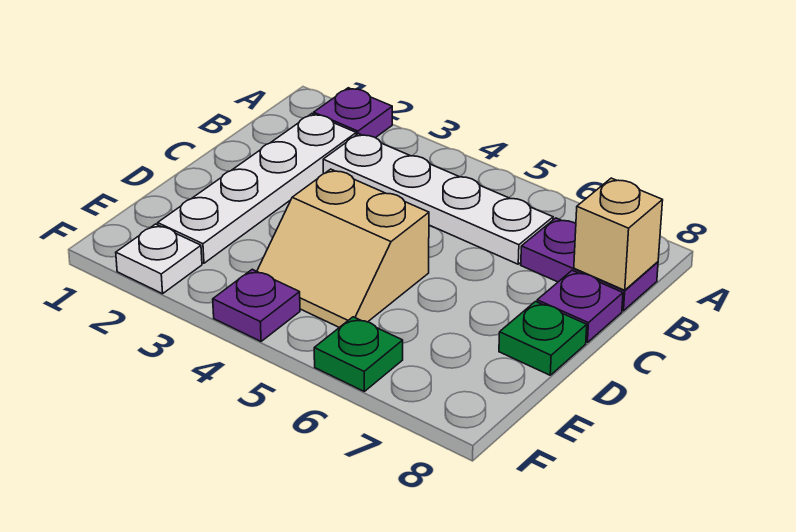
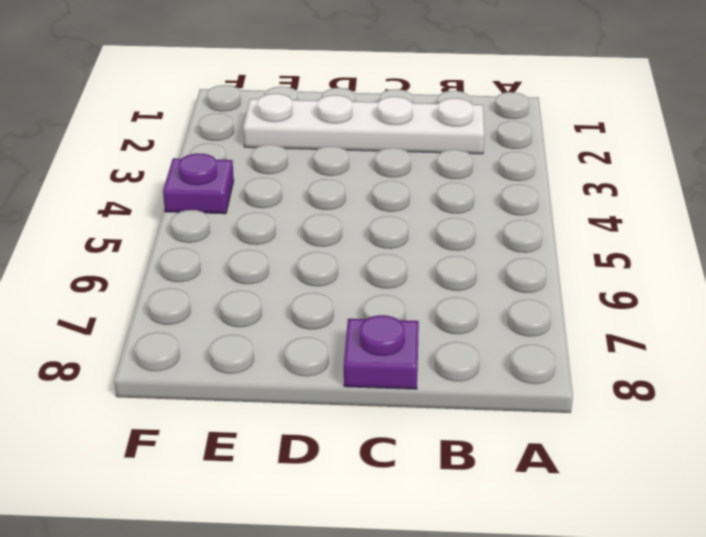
none -> purple 1x1 plate [314,88,392,138]
none -> white 1x4 plate [323,134,553,264]

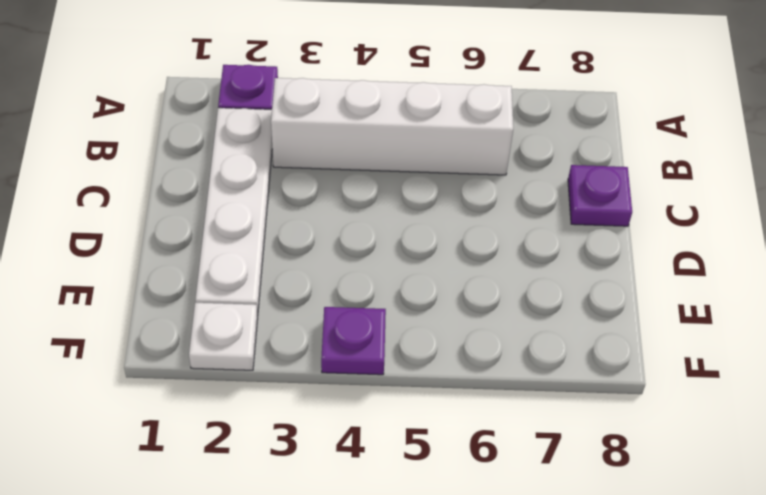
white 1x4 brick [271,78,513,175] -> white 1x4 plate [323,134,553,264]
none -> purple 1x2 plate [521,218,658,311]
none -> tan 2x2 slope [257,169,429,327]

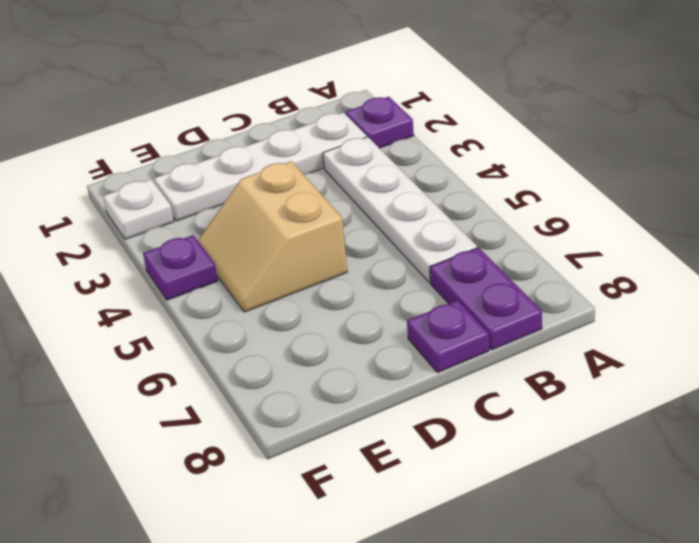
none -> green 1x1 plate [499,302,587,375]
none -> green 1x1 plate [314,317,403,391]

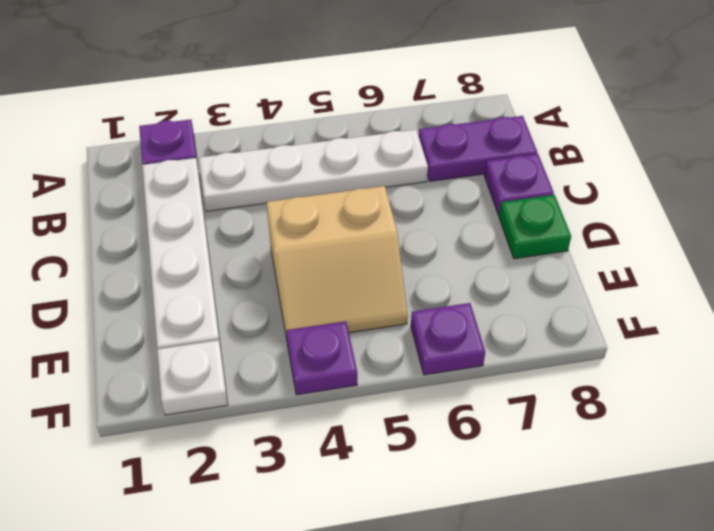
purple 1x1 plate [411,303,485,375] -> green 1x1 plate [314,317,403,391]
none -> tan 1x1 brick [574,178,663,290]

